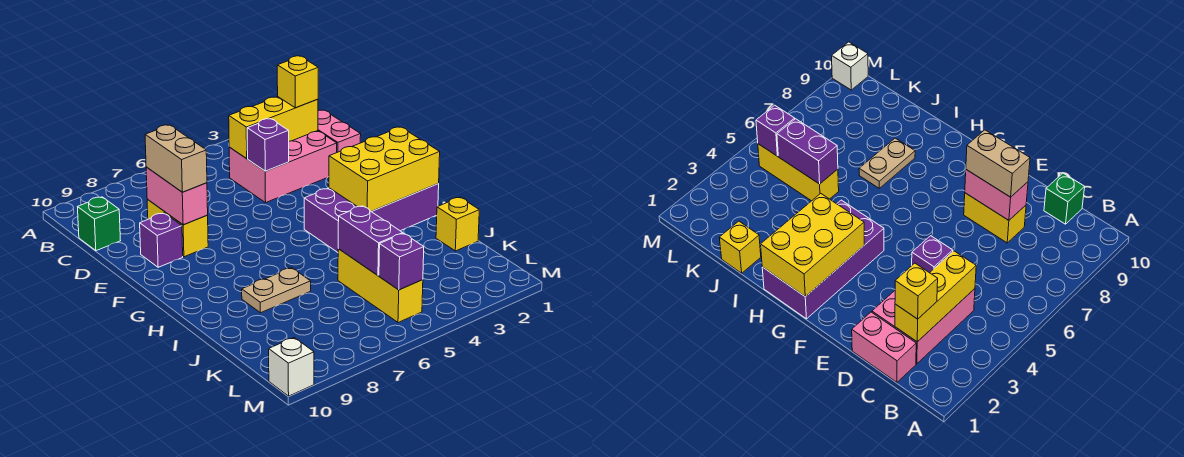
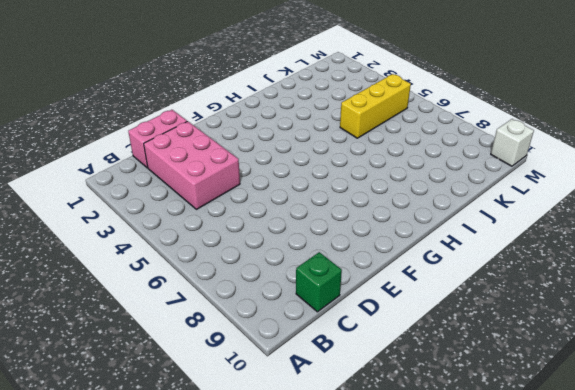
none -> yellow 1x2 brick [147,199,208,257]
none -> purple 1x1 brick [140,213,183,267]
none -> purple 2x4 brick [304,184,439,252]

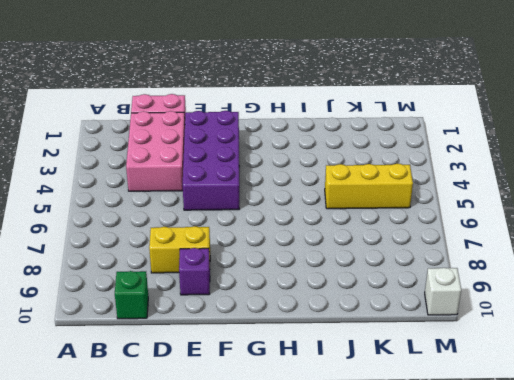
purple 2x4 brick [183,111,239,210] -> purple 2x4 brick moved to [304,184,439,252]
none -> tan 1x2 plate [242,268,311,313]
none -> yellow 1x1 brick [436,197,479,251]
none -> yellow 1x3 brick [229,97,318,159]

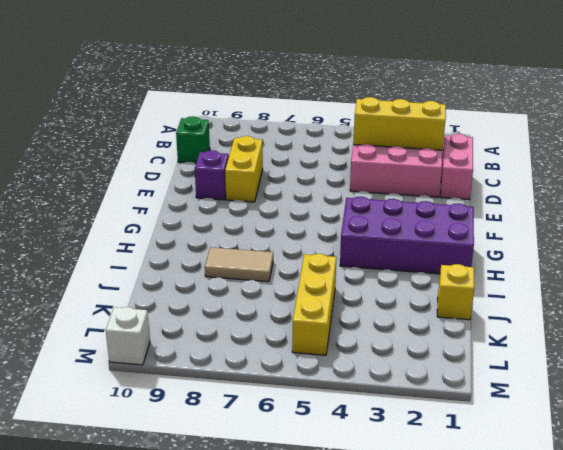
tan 1x2 tile [205,247,273,282] -> tan 1x2 plate [242,268,311,313]
none -> purple 1x1 brick [247,119,289,171]
none -> pink 1x2 brick [146,167,208,225]
none -> yellow 2x3 brick [329,127,440,211]

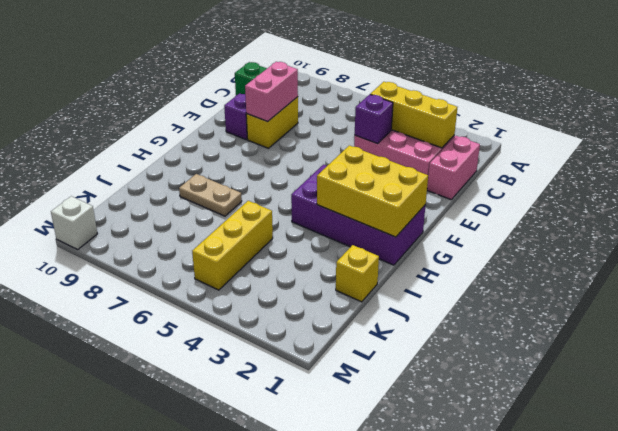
none -> purple 1x2 brick [338,206,403,275]
none -> purple 1x1 brick [379,233,424,290]
none -> yellow 1x1 brick [277,56,318,108]

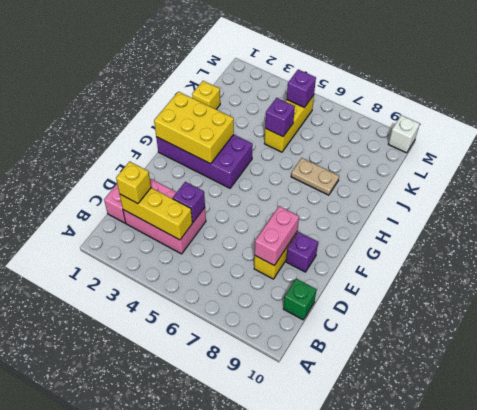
purple 1x1 brick [265,98,295,137] -> purple 1x2 brick [338,206,403,275]
none -> tan 1x2 brick [145,125,207,192]

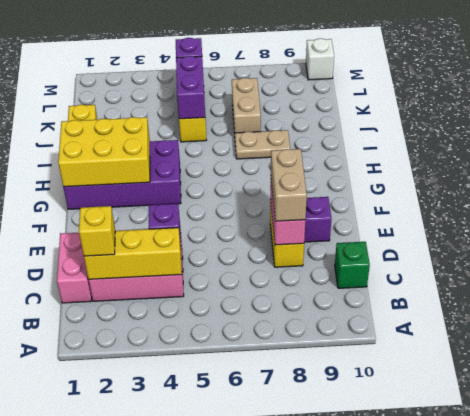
tan 1x2 brick [232,78,261,133] -> none

